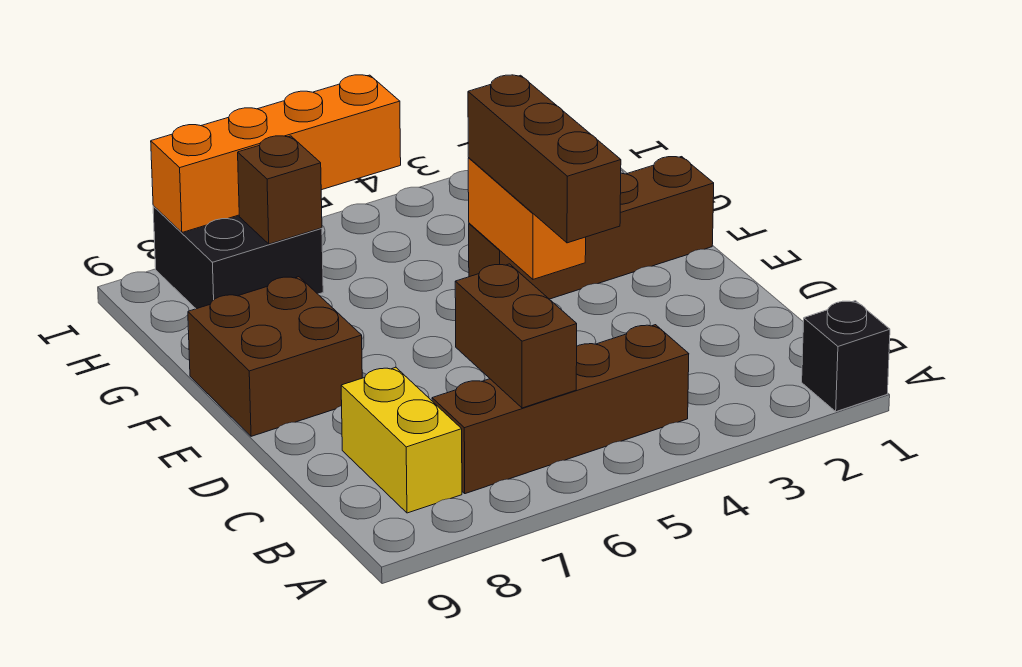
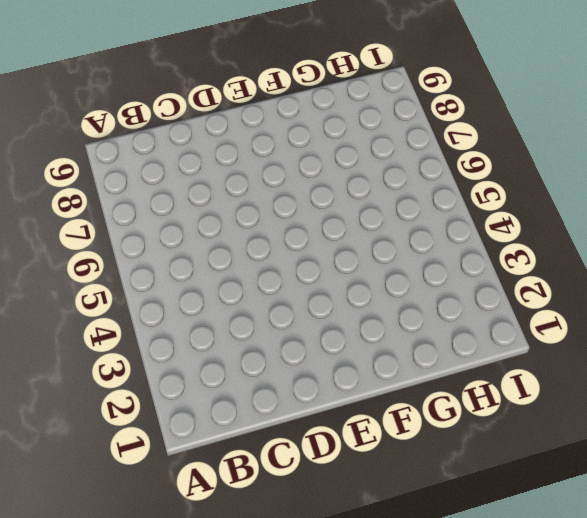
none -> black 1x1 brick [802,301,890,412]
none -> brown 1x4 brick [432,325,689,494]

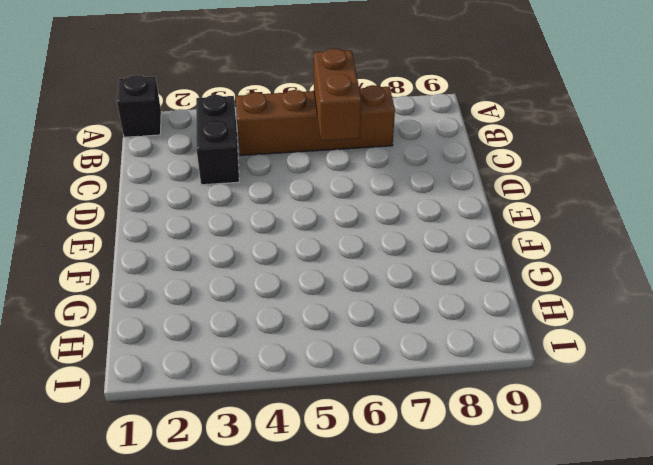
black 1x2 brick [196,95,239,185] -> none
none -> yellow 1x2 brick [341,367,462,513]
none -> brown 2x2 brick [188,277,362,436]

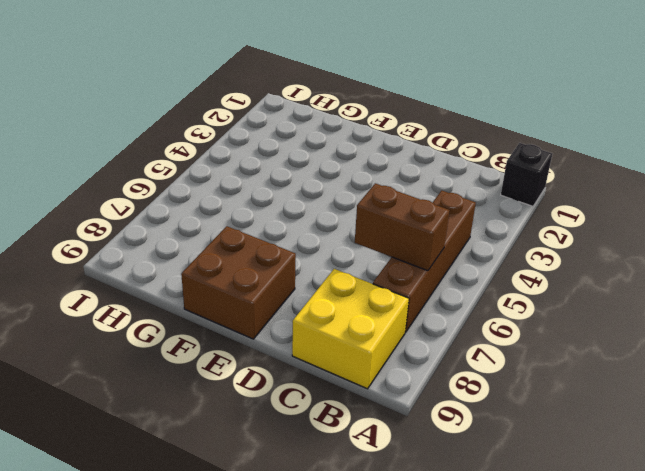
yellow 2x2 brick [292,269,409,389] -> yellow 1x2 brick [341,367,462,513]
none -> brown 1x4 brick [469,157,714,299]
none -> black 2x2 brick [153,206,323,309]

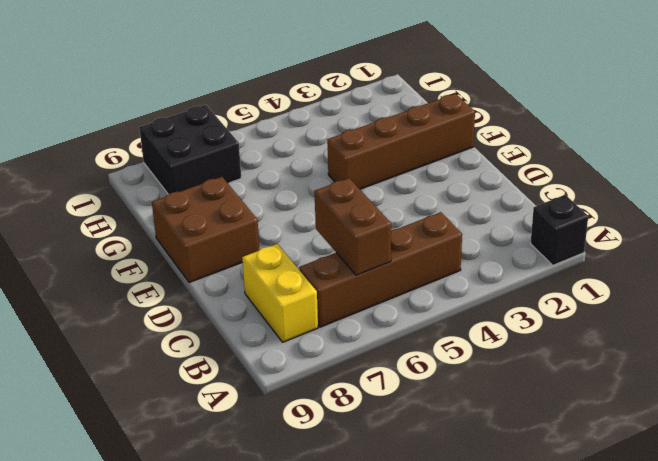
none -> orange 1x2 brick [468,158,586,279]
none -> brown 1x1 brick [238,136,322,244]

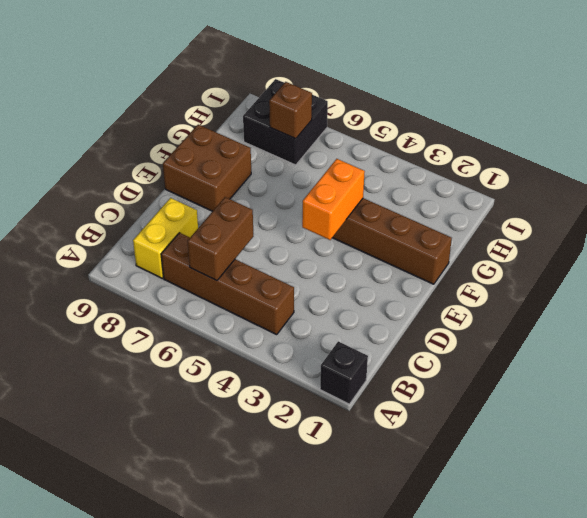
none -> orange 1x4 brick [151,75,401,233]
none -> brown 1x3 brick [468,75,621,243]

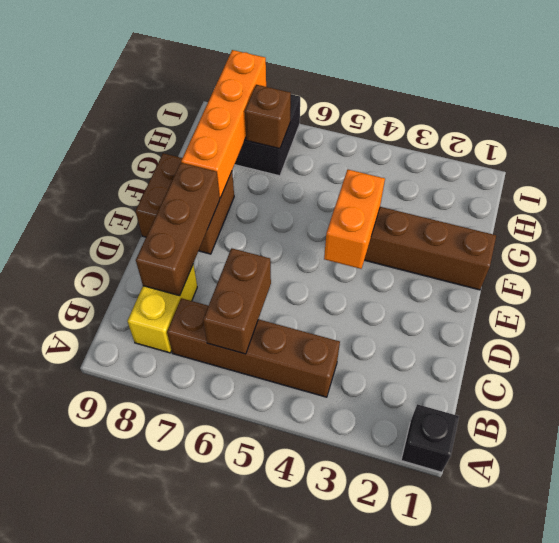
brown 1x3 brick [136,163,220,296] -> brown 1x3 brick moved to [468,75,621,243]
orange 1x4 brick [181,50,266,198] -> orange 1x4 brick turned to [151,75,401,233]

